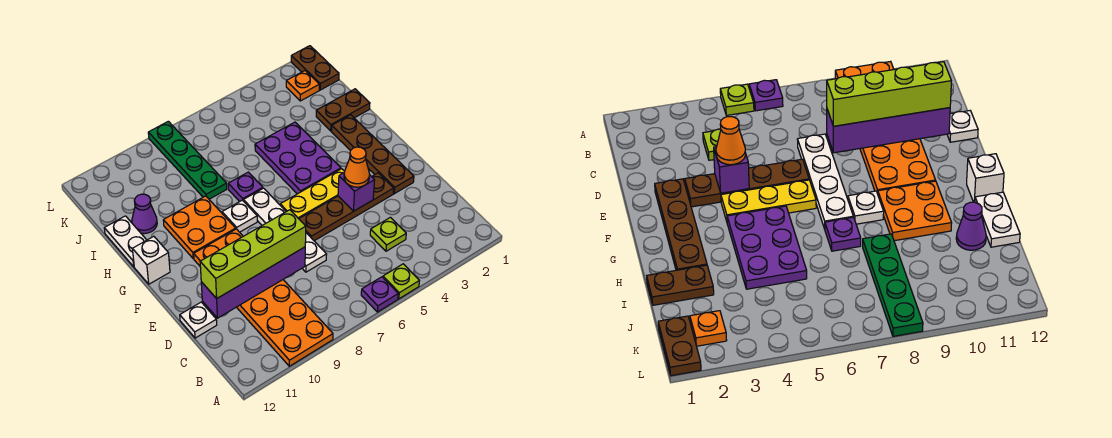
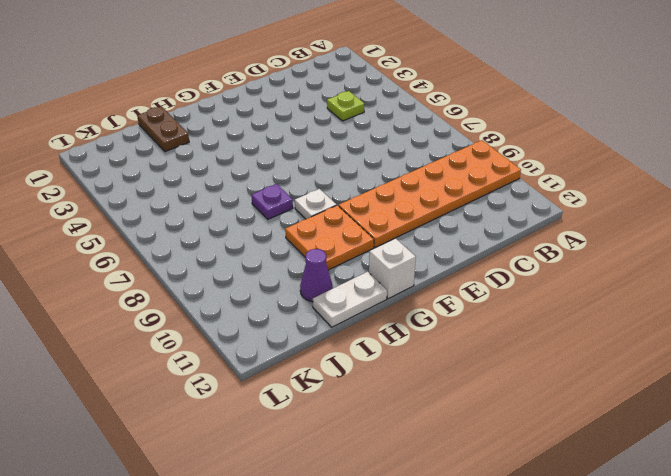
none -> lime 1x1 plate [383,264,419,299]
none -> purple 1x1 plate [361,277,398,312]
none -> white 1x4 plate [244,188,327,272]

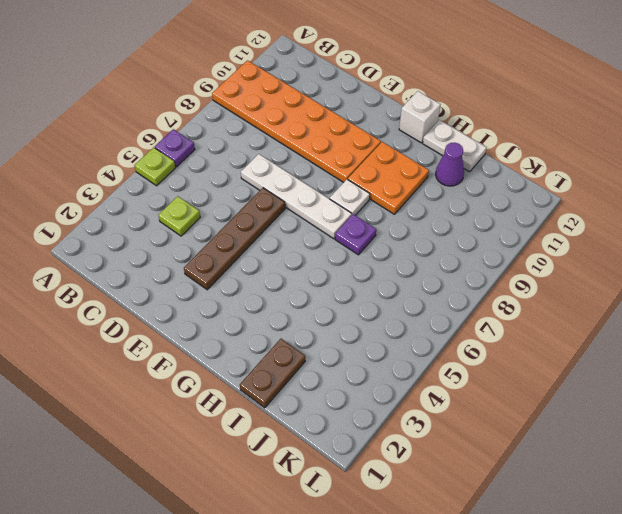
none -> white 1x1 plate [180,302,217,338]
none -> brown 1x4 plate [331,115,414,194]
none -> yellow 1x3 plate [280,169,345,219]

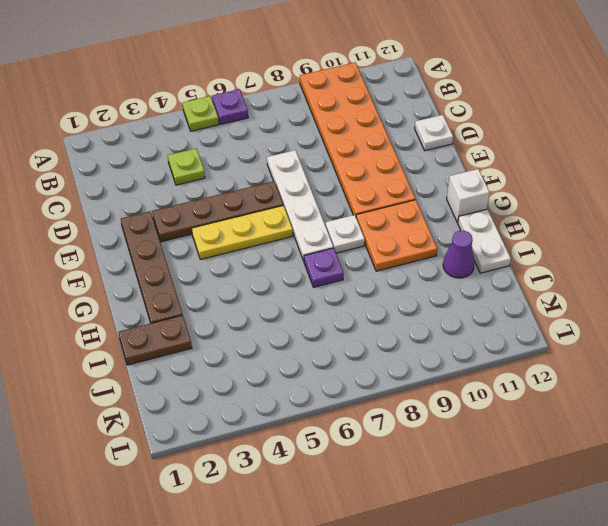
none -> purple 2x3 plate [255,122,341,194]
none -> green 1x4 plate [148,121,227,199]
none -> brown 1x2 plate [291,46,339,90]

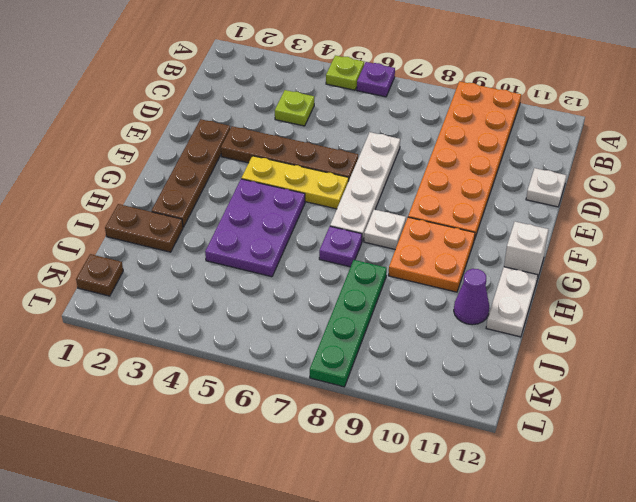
brown 1x1 plate [76,254,123,296] -> brown 1x2 plate [291,46,339,90]
none -> orange 1x1 plate [286,71,319,101]
none -> purple 1x4 brick [201,247,305,318]
none -> purple 1x1 brick [338,173,374,211]

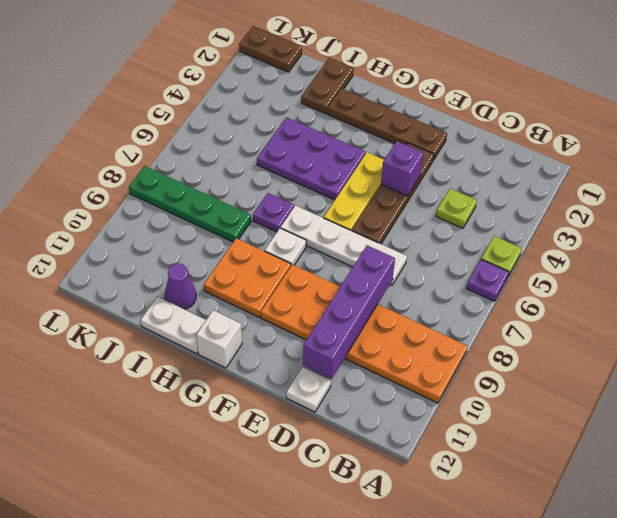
none -> orange 1x1 plate [286,71,319,101]
none -> lime 1x4 brick [200,210,306,299]
none -> orange 1x1 cone [344,147,370,187]

